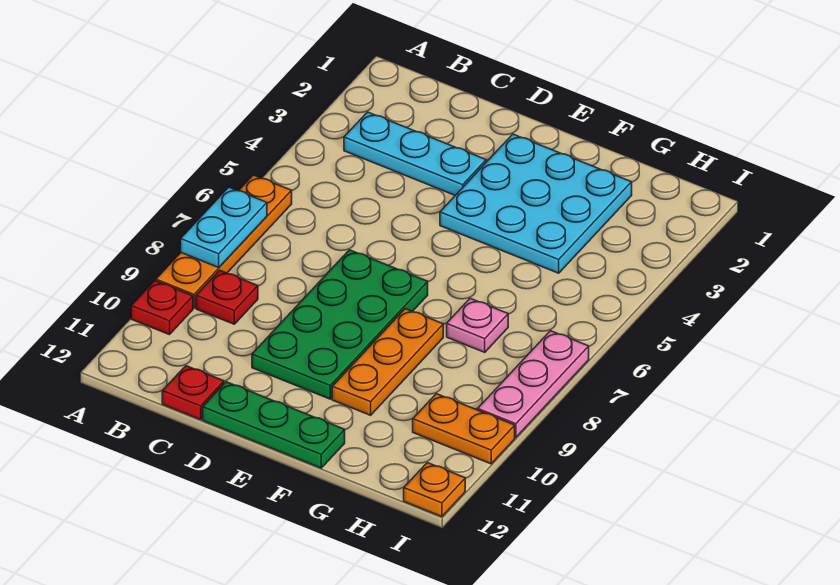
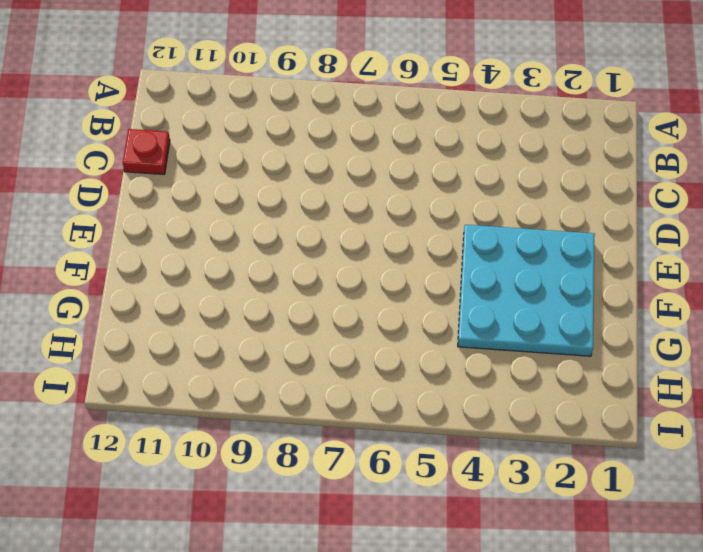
none -> orange 1x4 plate [156,175,292,308]
none -> red 1x1 plate [131,281,193,335]
none -> cyan 1x3 plate [344,112,486,195]

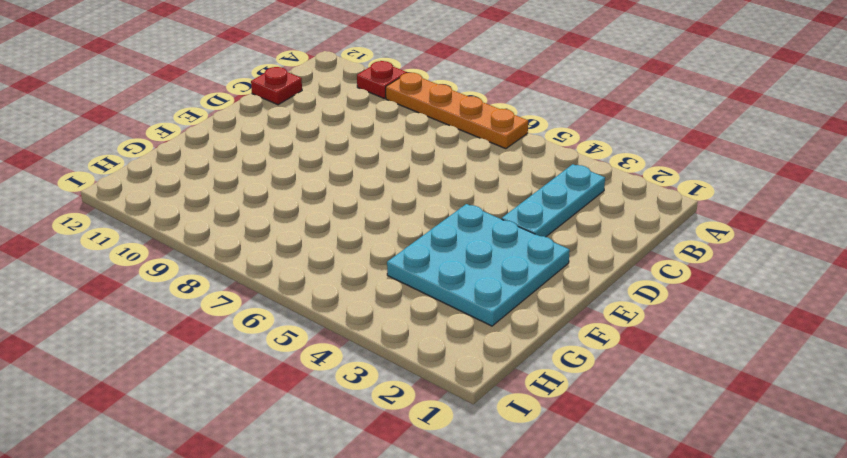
none -> red 1x1 plate [196,270,258,324]
none -> green 2x4 plate [252,250,428,399]
none -> green 1x3 plate [203,382,345,468]

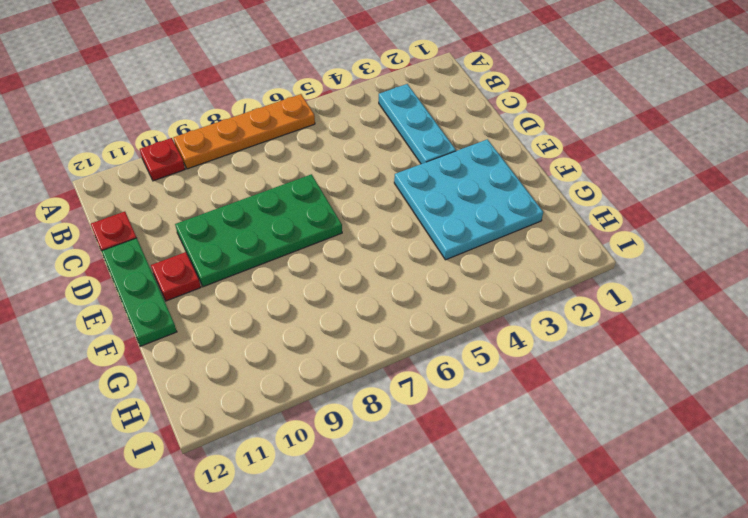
red 1x1 plate [151,252,201,301] -> red 1x1 plate moved to [196,270,258,324]
none -> orange 1x3 plate [332,309,443,415]
none -> pink 1x1 plate [447,298,508,352]
none -> orange 1x2 plate [413,394,515,464]

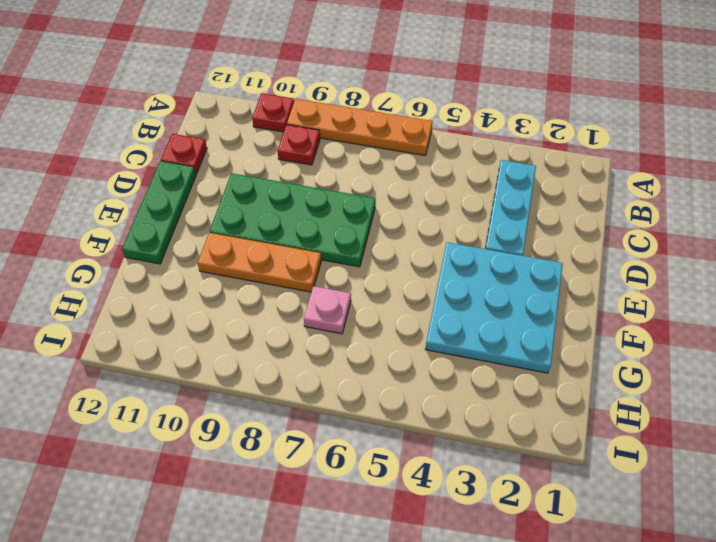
none -> orange 1x2 plate [413,394,515,464]
none -> pink 1x3 plate [478,331,589,437]
none -> orange 1x1 plate [404,463,465,517]

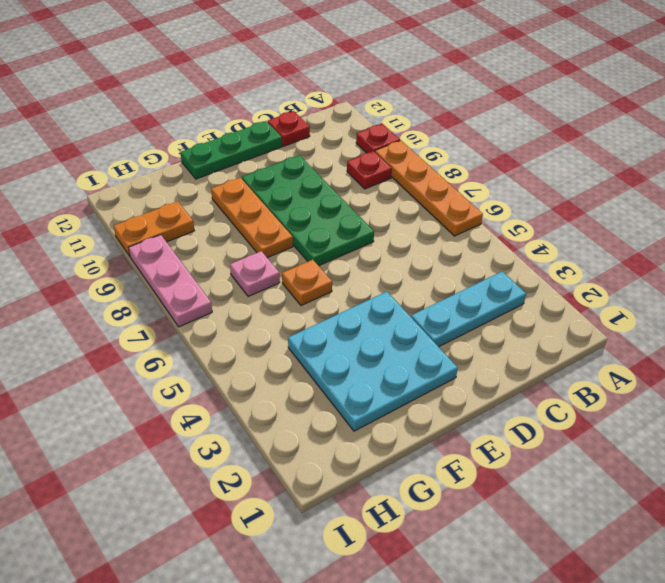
orange 1x1 plate [282,260,332,305] -> orange 1x1 plate moved to [404,463,465,517]
none -> cyan 1x2 plate [181,187,267,267]

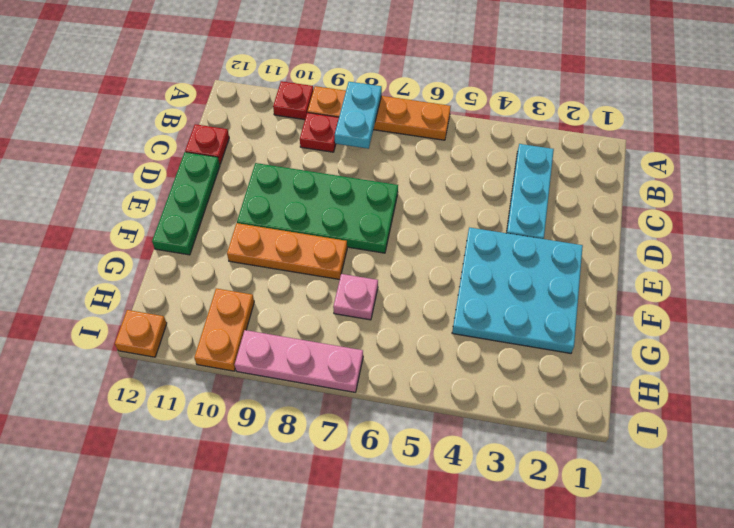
cyan 1x2 plate [335,82,382,149] -> cyan 1x2 plate turned to [181,187,267,267]

